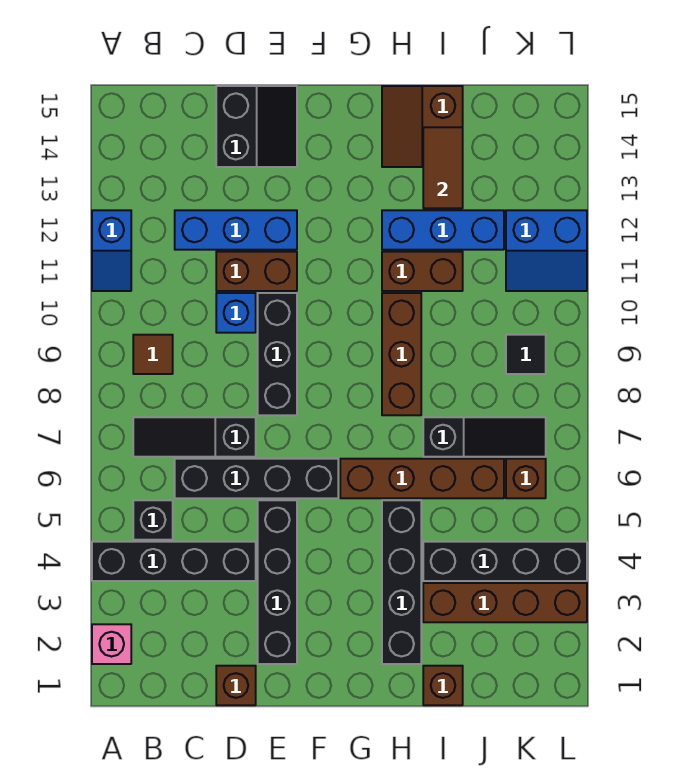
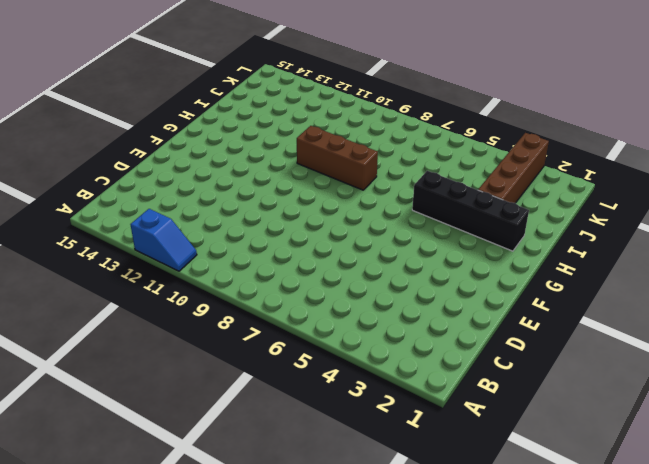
none -> pink 1x1 brick [92,624,131,664]
none -> black 1x4 brick [92,542,256,581]
none -> black 1x1 brick [133,500,173,540]

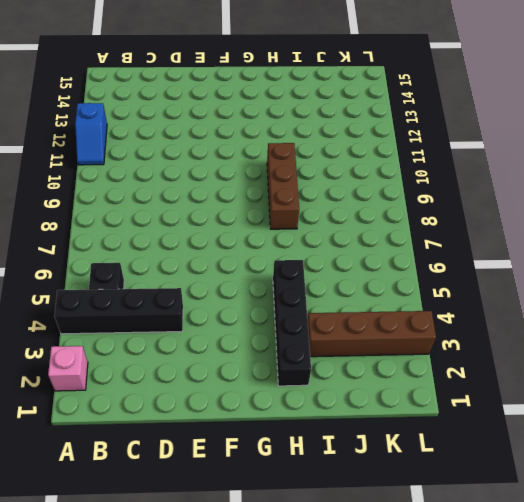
none -> black 1x3 slope [133,417,256,457]
none -> brown 1x1 tile [133,335,173,374]
none -> black 1x4 brick [175,459,338,498]

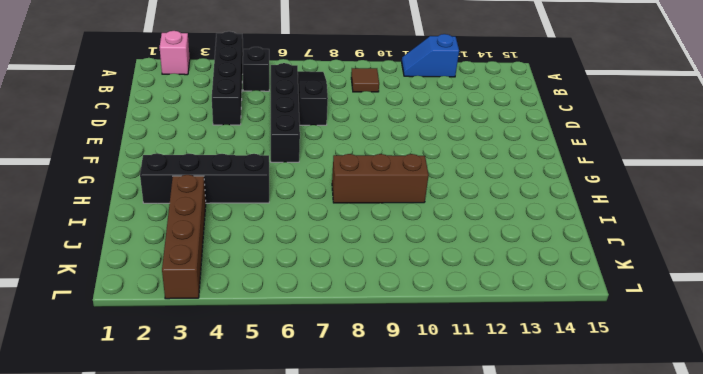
none -> blue 1x3 brick [175,210,297,250]
none -> brown 1x1 brick [216,666,256,705]
none -> blue 1x1 brick [216,293,256,333]

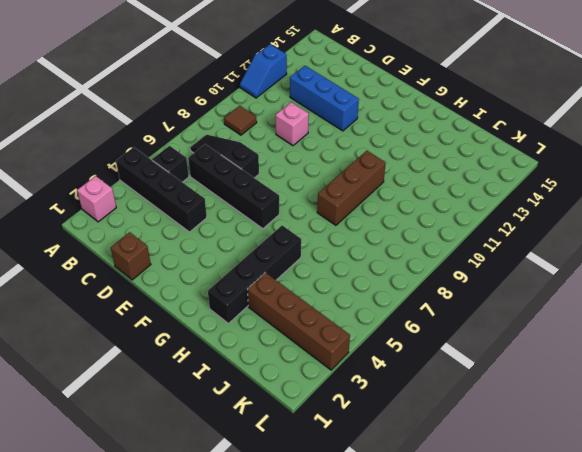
pink 1x1 brick [276,102,309,146] -> blue 1x1 brick [216,293,256,333]
none -> brown 1x2 brick [216,252,297,291]
none -> black 2x2 slope [216,86,297,167]
none -> black 1x4 brick [258,500,297,664]

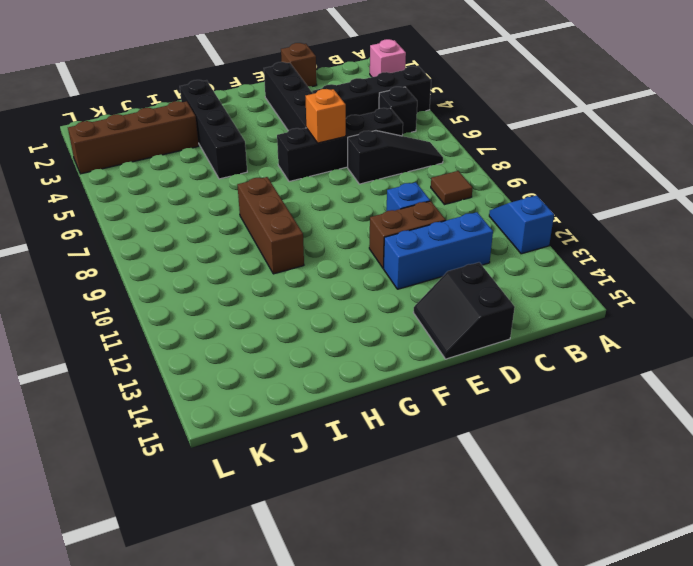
orange 1x1 brick [306,89,346,143] -> none
none -> black 1x3 brick [258,293,297,415]
none -> brown 1x4 brick [340,459,504,498]
none -> brown 1x2 brick [382,252,463,291]

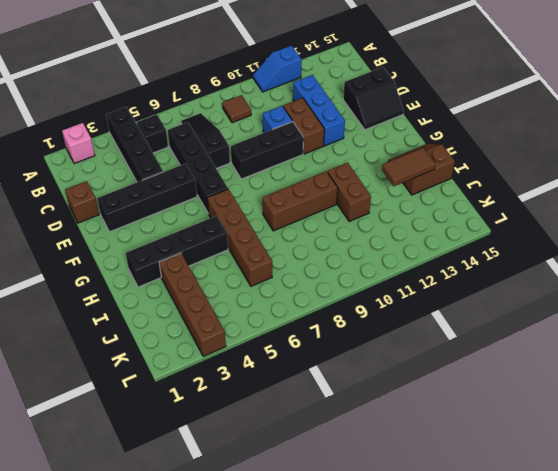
none -> blue 1x3 brick [382,210,504,250]
none -> brown 1x1 brick [423,666,463,705]
none -> black 1x4 brick [423,542,587,581]

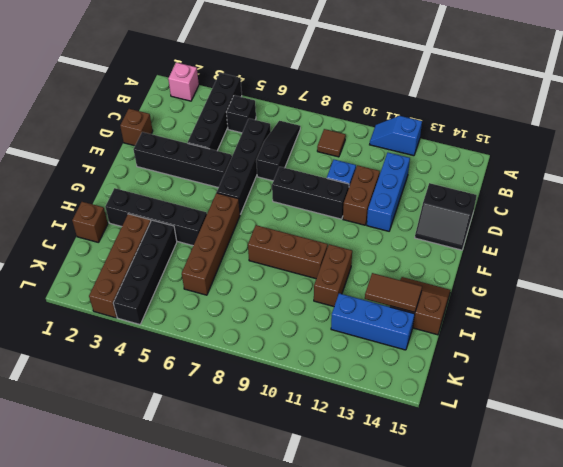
blue 1x3 brick [331,293,415,350] -> blue 1x3 brick turned to [382,210,504,250]
none -> black 1x3 slope [423,417,546,457]
none -> brown 1x1 brick [506,459,546,498]
none -> black 1x1 tile [506,335,546,374]

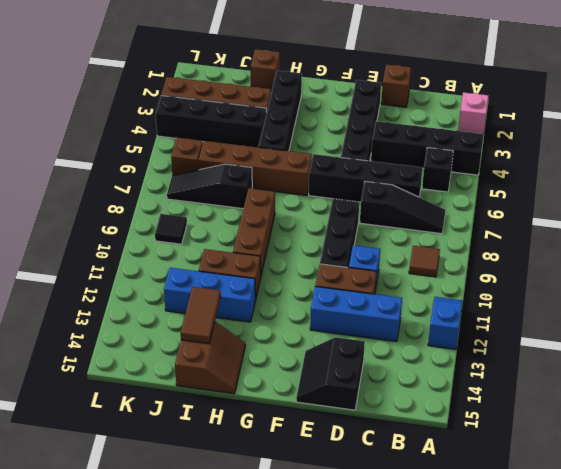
none -> blue 2x2 slope [506,210,587,291]

